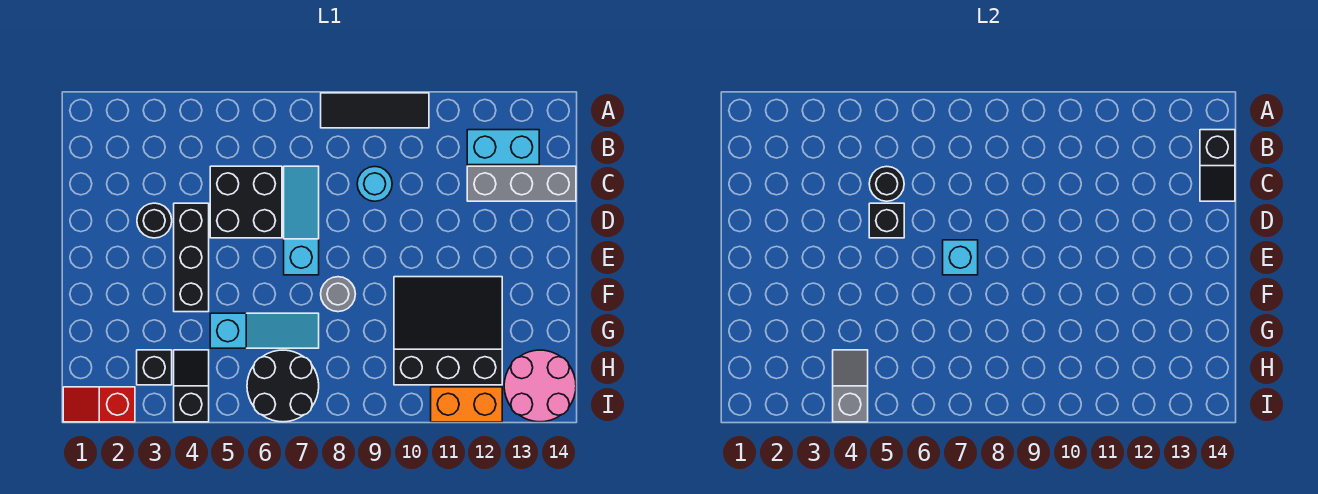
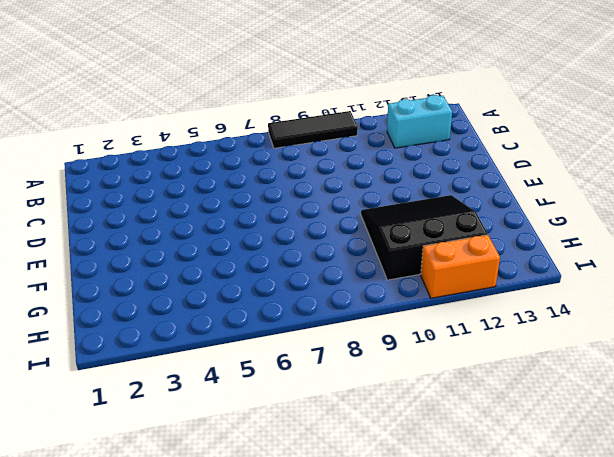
none -> black 2x2 brick [210,166,282,238]
none -> cyan 1x3 slope [284,166,319,275]
none -> cyan 1x1 round brick [357,166,392,201]

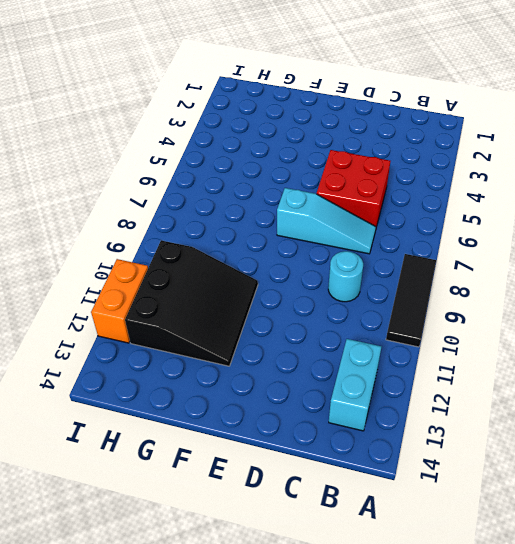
red 2x2 brick [317,150,390,227] -> black 2x2 brick [210,166,282,238]
none -> grey 1x3 brick [467,166,576,201]
none -> black 1x1 round brick [137,203,172,238]
none -> black 1x3 brick [174,203,209,312]

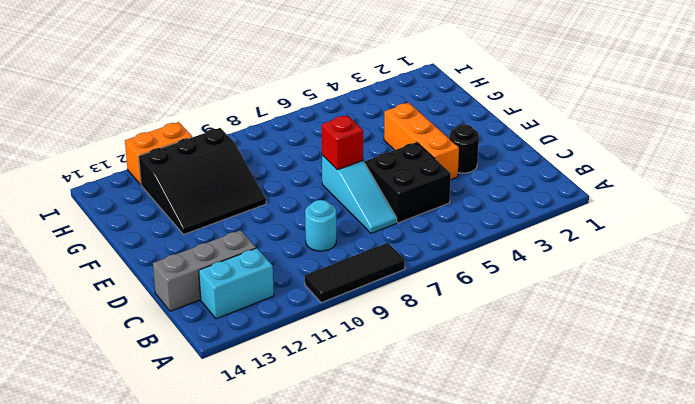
orange 1x3 brick [384,103,459,179] -> black 1x3 brick [174,203,209,312]
red 1x1 brick [322,115,363,170] -> cyan 1x1 brick [943,240,978,275]
none -> grey 1x1 round brick [321,277,355,312]
none -> cyan 1x3 slope [210,313,319,348]
none -> black 1x1 brick [137,350,172,385]

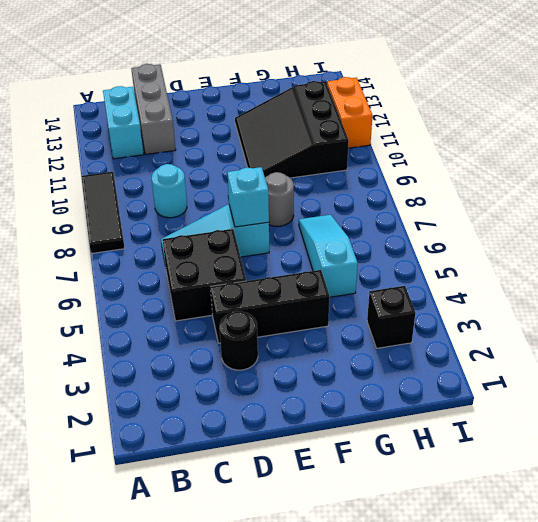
none -> black 1x2 slope [174,350,209,422]
none -> black 2x2 round brick [247,350,319,422]
none -> pink 2x2 round brick [504,350,576,422]

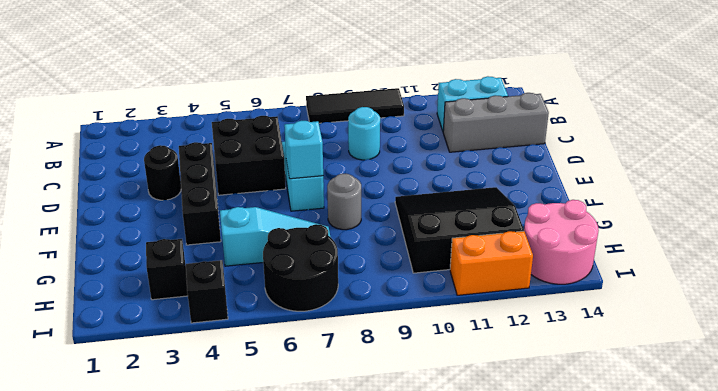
none -> red 1x2 slope [63,387,135,422]
none -> black 1x2 slope [1200,130,1235,201]
none -> black 1x1 round brick [869,166,904,201]

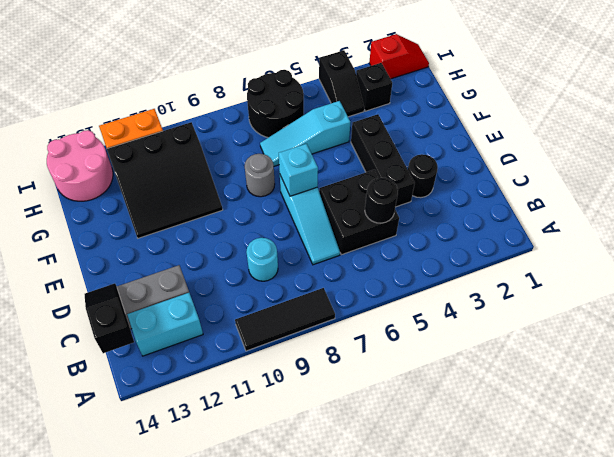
none -> black 1x1 brick [869,203,904,238]
none -> grey 1x2 slope [833,350,868,422]

